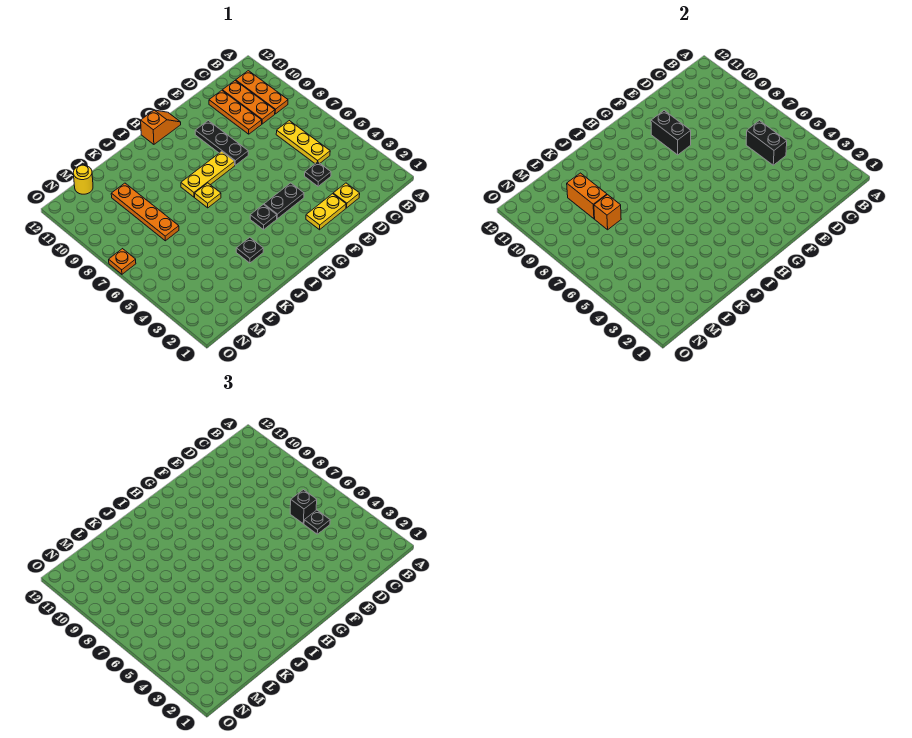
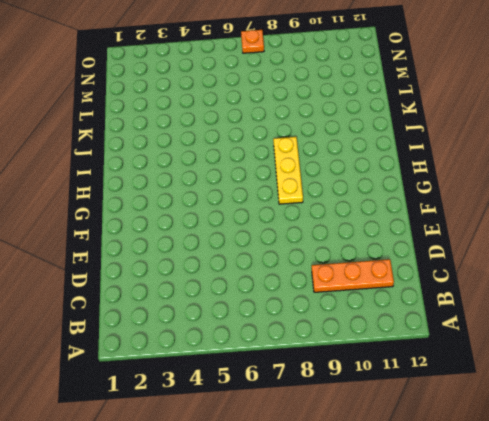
none -> orange 1x3 plate [236,71,288,114]
none -> yellow 1x3 plate [276,121,330,163]
none -> yellow 1x1 plate [333,183,360,208]

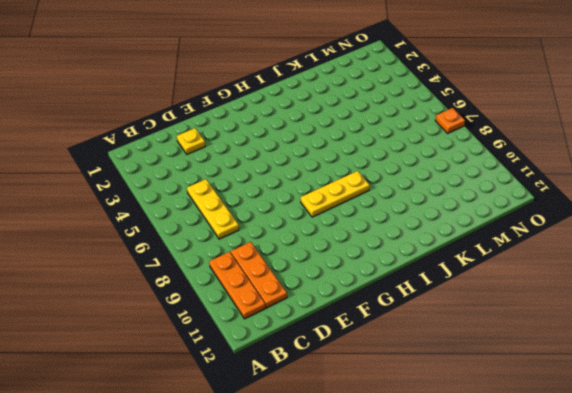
none -> black 1x1 plate [305,162,331,186]
none -> orange 1x3 plate [209,90,262,134]
none -> yellow 1x2 plate [306,194,346,230]

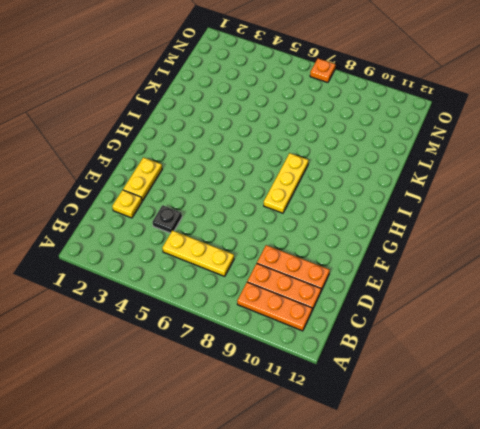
none -> black 1x2 plate [264,183,304,219]
none -> black 1x3 plate [195,121,248,165]
none -> orange 1x2 slope [141,110,181,144]

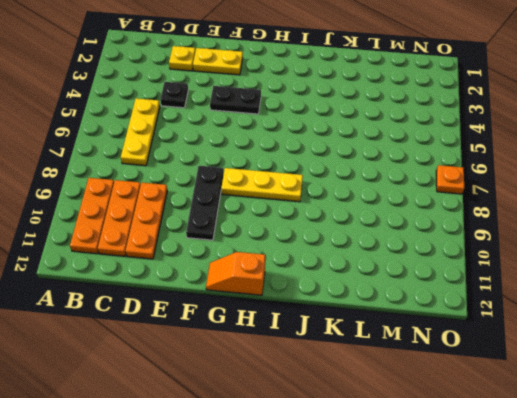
none -> black 1x1 plate [250,205,277,230]
none -> yellow 1x1 plate [195,183,221,208]
none -> black 1x1 plate [236,237,263,263]

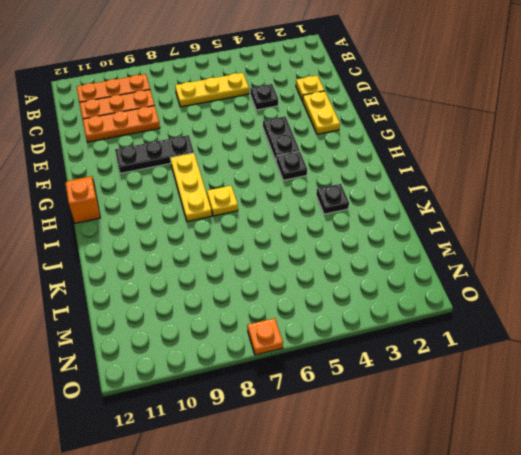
none -> orange 1x4 plate [111,183,179,241]
none -> yellow 1x1 round brick [73,165,93,194]
none -> black 1x2 brick [746,121,787,165]

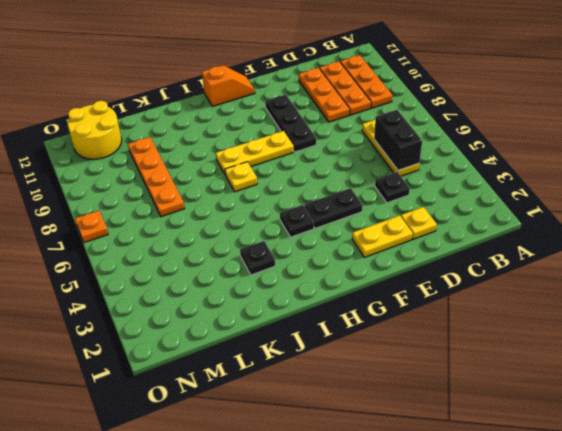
yellow 2x2 round brick [68,101,122,159] -> yellow 1x1 round brick [73,165,93,194]
none -> black 1x2 brick [651,111,691,155]
none -> orange 1x1 brick [594,195,621,230]
none -> orange 1x2 brick [567,173,607,219]

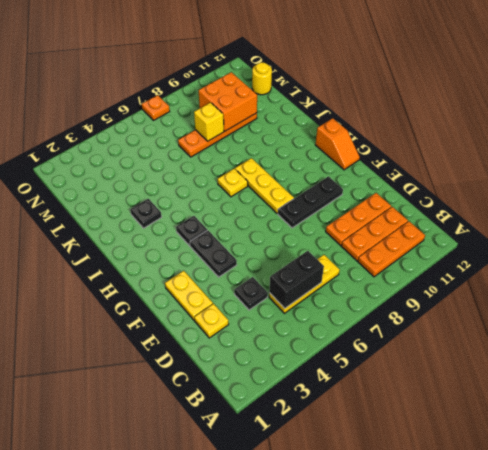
yellow 1x1 brick [194,103,224,141] -> orange 1x1 brick [594,195,621,230]
orange 2x2 brick [199,72,257,131] -> orange 1x2 brick [567,173,607,219]
none -> black 1x2 brick [651,111,691,155]
none -> black 1x1 plate [304,510,330,534]
none -> black 1x1 brick [290,490,317,524]

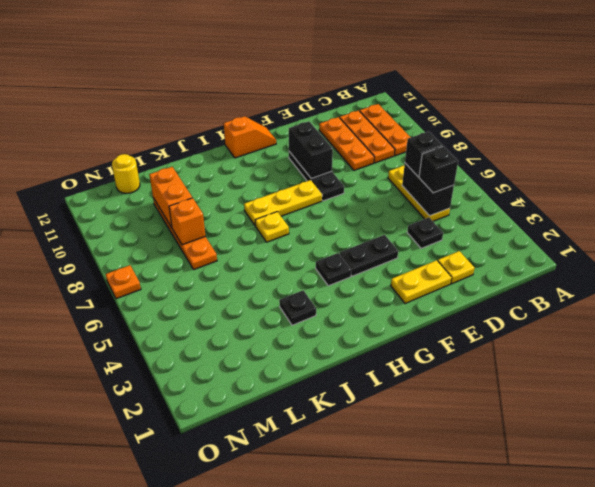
black 1x1 brick [419,146,458,193] -> black 1x1 plate [304,510,330,534]

